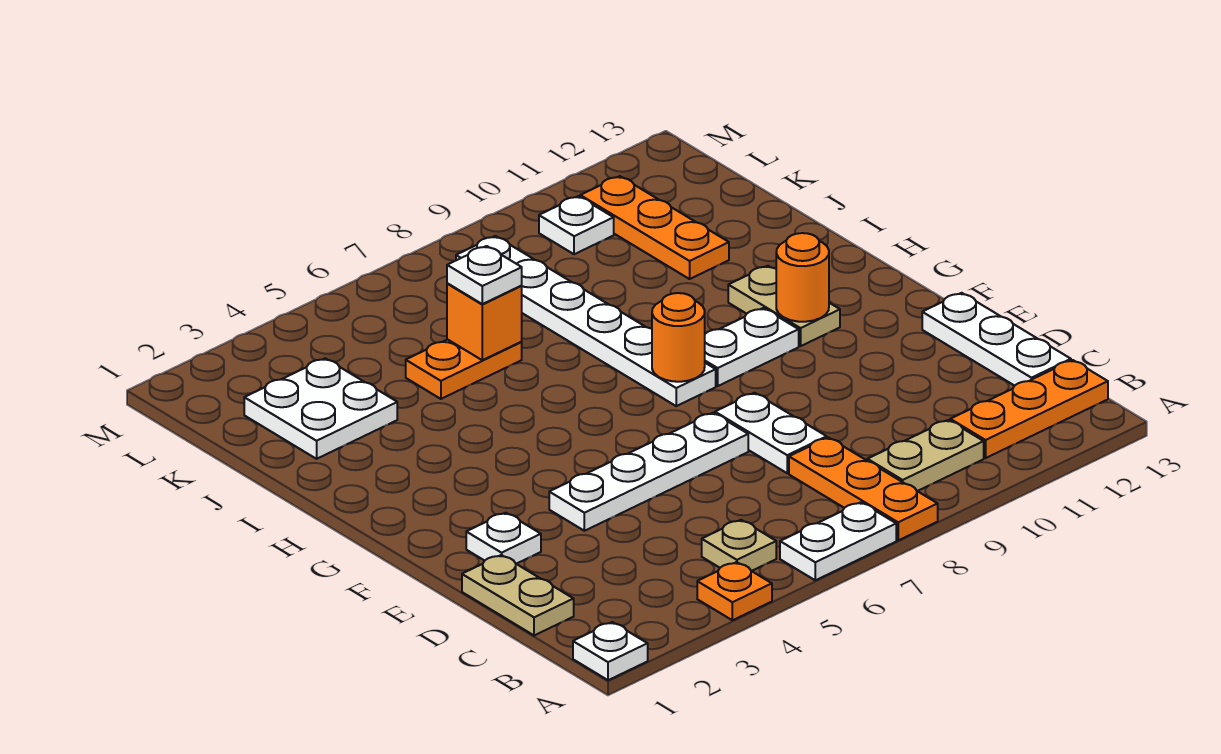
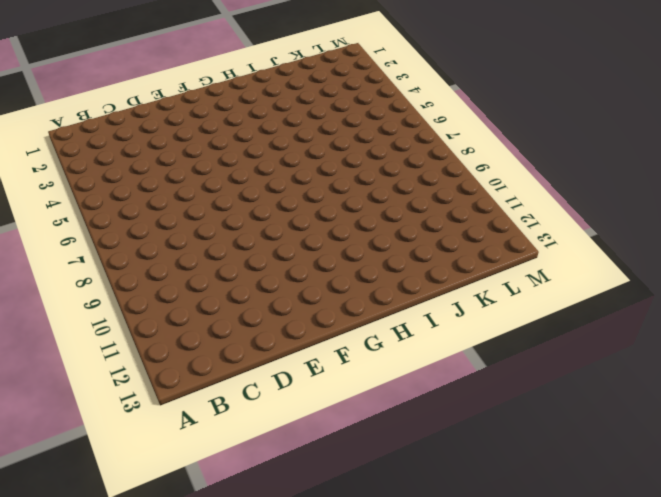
none -> white 1x1 plate [573,622,648,680]
none -> orange 1x1 plate [697,562,772,620]
none -> white 1x2 plate [780,502,896,580]

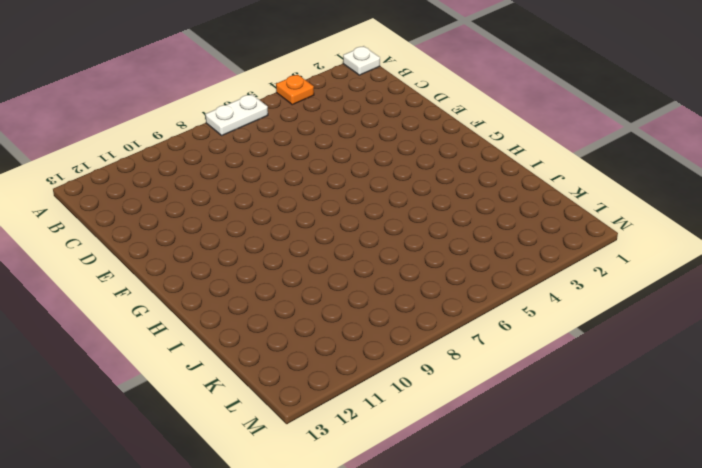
none -> orange 1x3 plate [789,438,938,540]
none -> tan 1x1 plate [702,520,776,571]
none -> tan 1x2 plate [867,420,984,491]

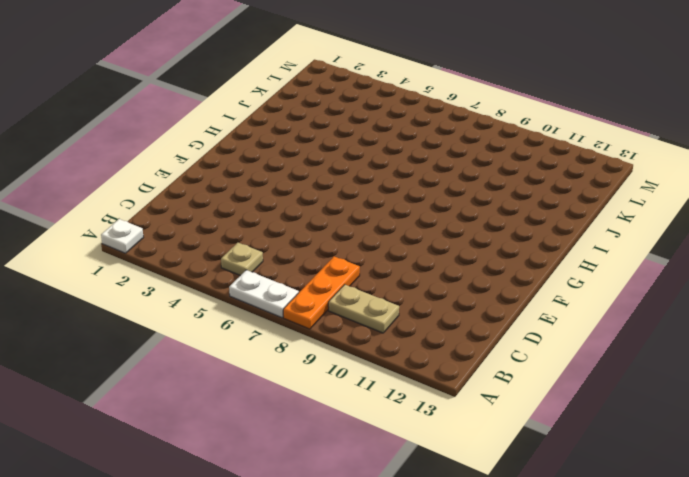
none -> orange 1x1 plate [697,562,772,620]
none -> orange 1x3 plate [950,360,1108,458]
none -> tan 1x2 plate [462,555,574,635]

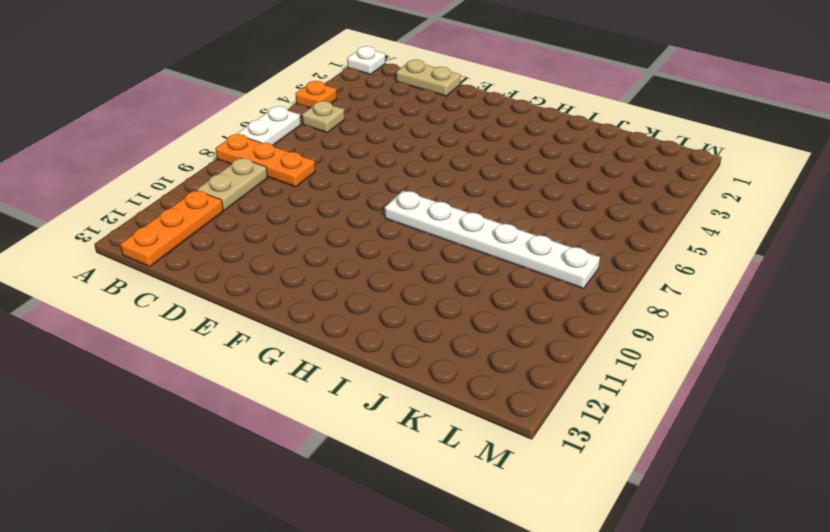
none -> white 1x3 plate [922,293,1071,386]
none -> white 1x2 plate [715,393,827,473]
none -> white 1x1 plate [466,513,541,564]

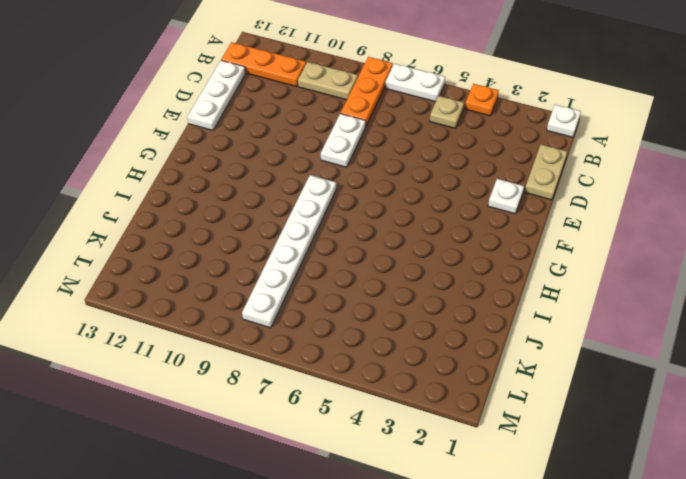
none -> white 1x4 plate [549,413,748,531]
none -> white 1x2 plate [705,308,799,386]
none -> tan 1x2 plate [728,266,840,346]

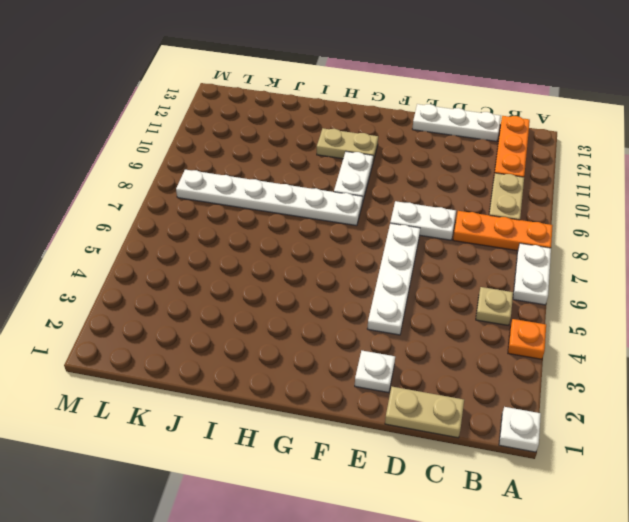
none -> white 2x2 plate [244,358,397,459]
none -> orange 1x2 plate [406,340,522,399]
none -> orange 1x3 plate [580,176,729,279]

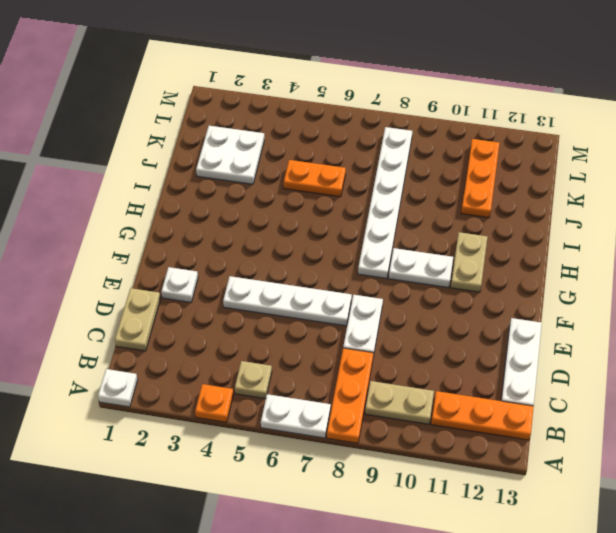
none -> white 1x1 plate [539,196,614,254]
none -> orange 1x1 round brick [652,293,705,382]
none -> orange 1x1 round brick [776,233,829,322]

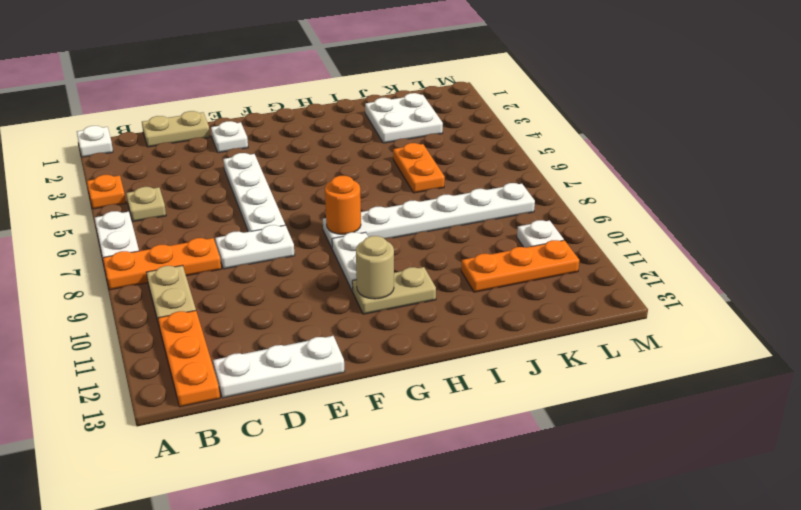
tan 1x1 round brick [356,236,394,299] -> orange 1x1 round brick [776,233,829,322]
none -> orange 1x1 brick [447,283,522,360]
none -> white 1x1 plate [447,246,522,304]

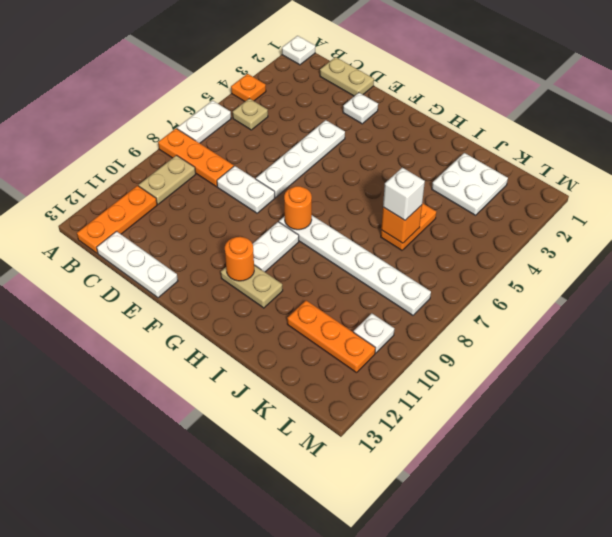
white 1x1 brick [383,168,425,220] -> white 1x1 plate [447,246,522,304]

